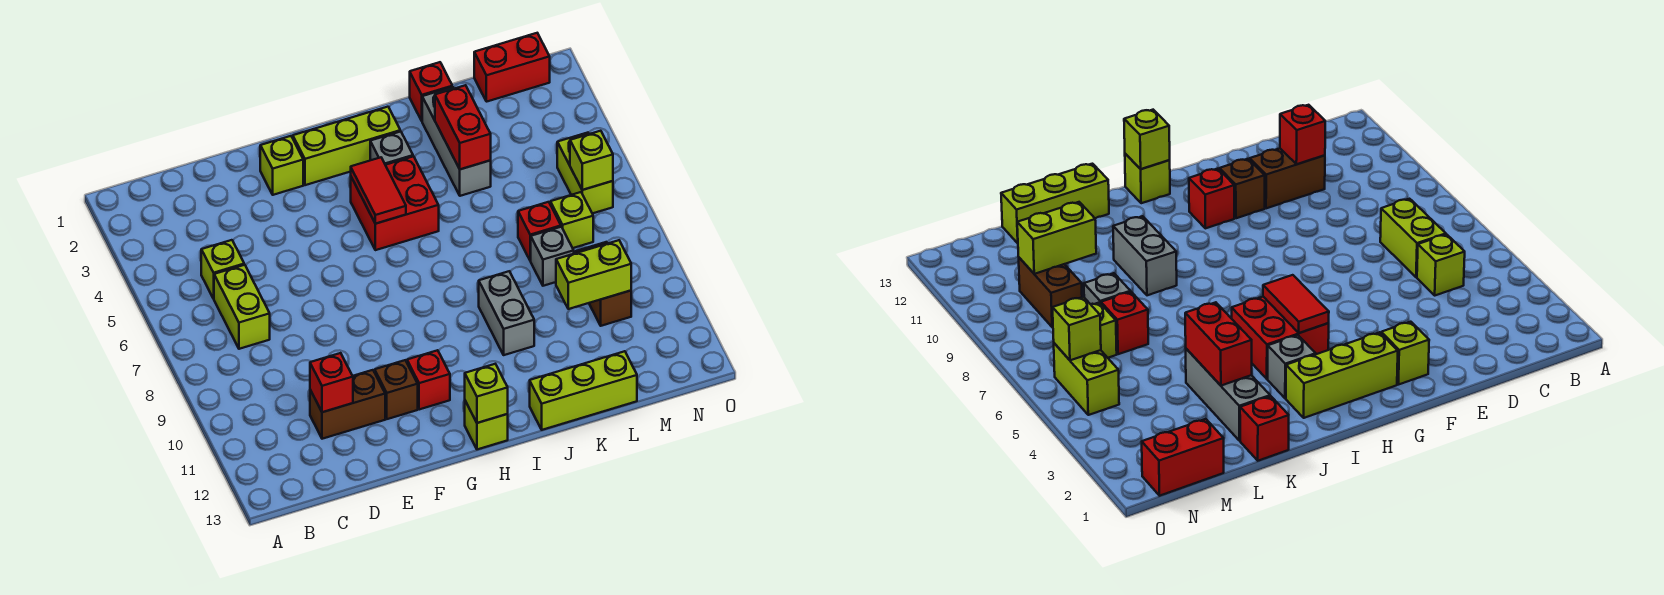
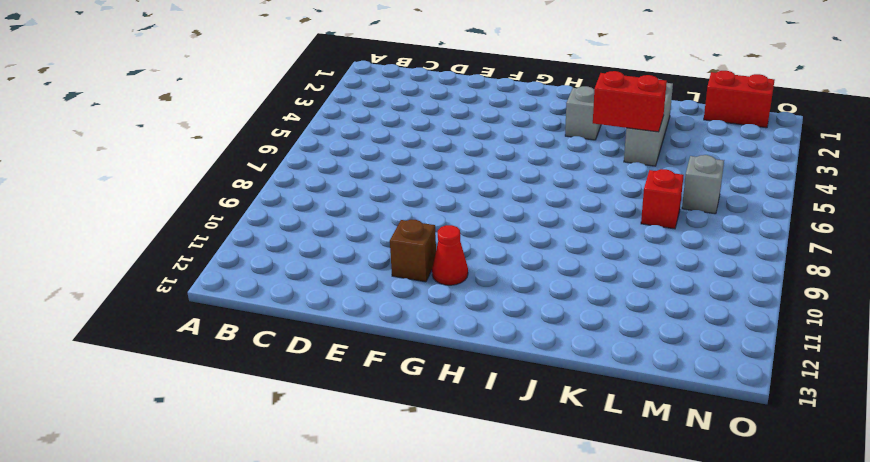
red 1x1 cone [432,225,468,285] -> red 1x1 brick [407,350,450,410]
red 1x2 brick [593,71,667,132] -> red 1x2 brick turned to [435,85,491,169]
grey 1x1 brick [682,155,724,214] -> grey 1x1 brick moved to [531,227,574,286]
none -> lime 1x1 brick [201,240,244,299]
none -> lime 1x2 brick [214,265,270,349]
none -> brown 1x2 brick [310,370,385,439]

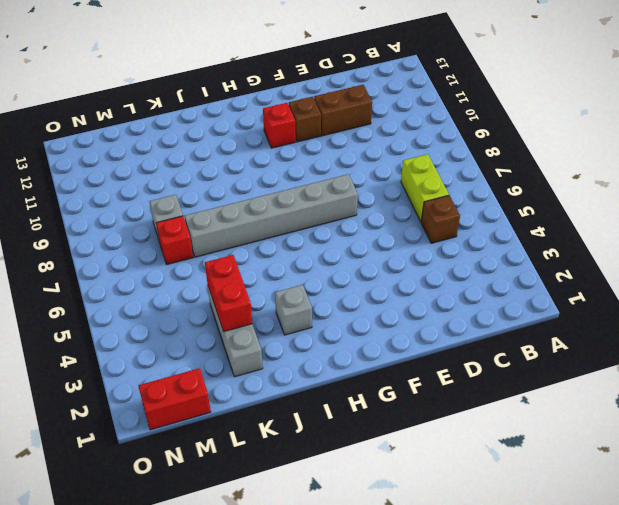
brown 1x1 brick [421,195,460,243] -> lime 1x1 brick [201,240,244,299]
grey 1x6 brick [185,174,358,257] -> none
none -> lime 1x1 brick [260,136,303,195]
none -> lime 1x3 brick [293,107,400,185]
none -> red 2x2 brick [351,156,439,250]

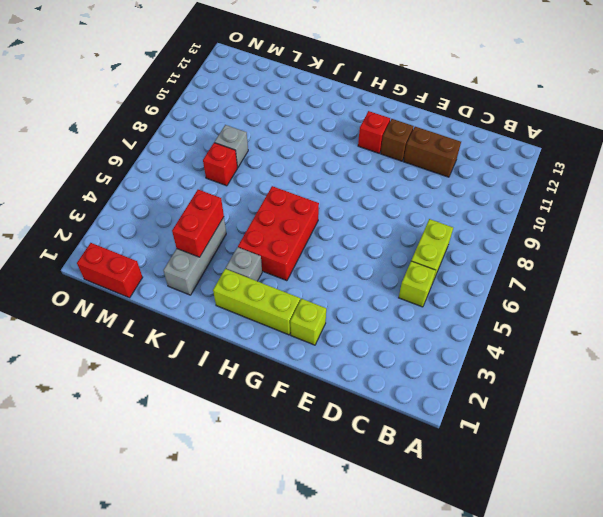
red 2x3 brick [238,186,319,281] -> red 2x2 brick [351,156,439,250]
none -> lime 1x1 brick [465,401,508,449]
none -> grey 1x2 brick [479,271,534,355]
none -> lime 1x3 brick [530,351,637,430]

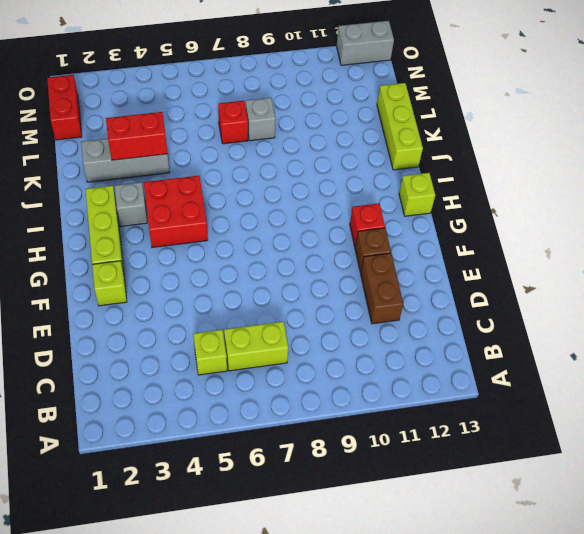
grey 1x2 brick [337,21,394,65] -> grey 1x2 brick moved to [479,271,534,355]
none -> red 1x1 brick [410,62,452,121]
none -> lime 1x1 brick [550,192,593,248]
none -> brown 1x2 brick [576,242,631,326]

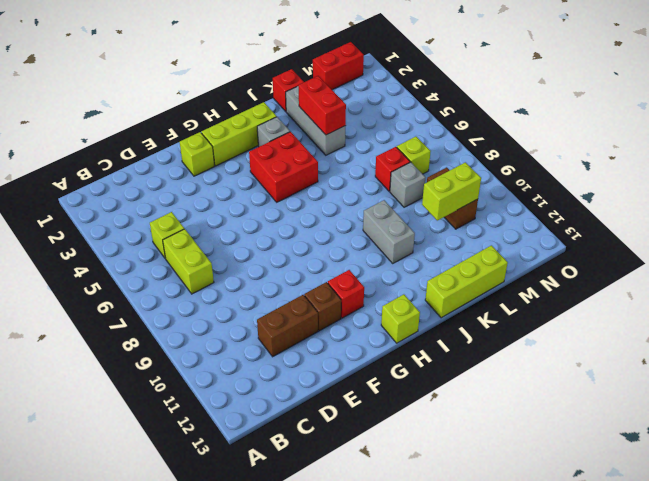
none -> lime 1x2 brick [557,133,613,214]
none -> red 1x1 brick [310,353,353,412]
none -> red 1x2 tile [351,157,406,224]

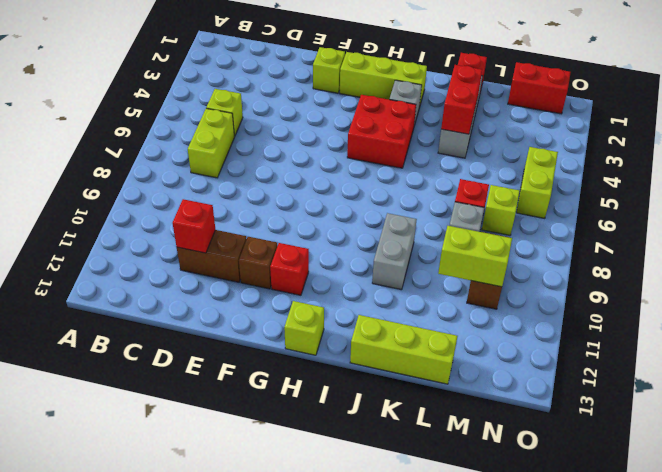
none -> red 1x2 tile [351,157,406,224]
none -> lime 1x1 brick [465,364,508,423]
none -> lime 1x1 brick [570,131,613,190]

